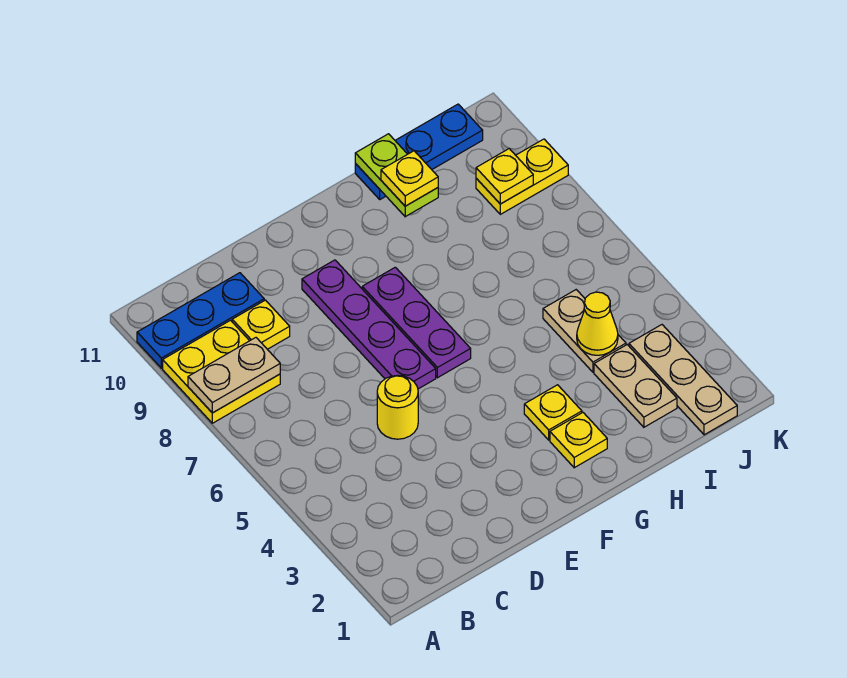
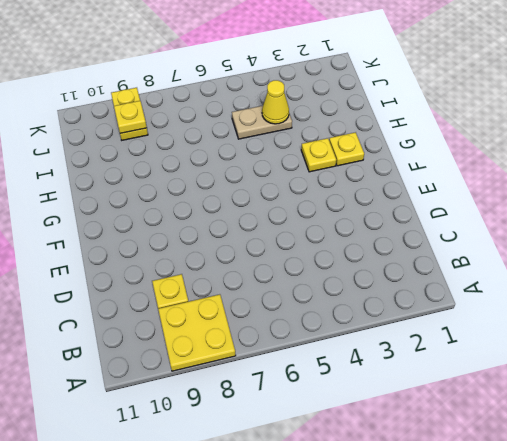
none -> blue 1x3 plate [137,273,264,368]
none -> yellow 1x1 round brick [377,375,418,439]
none -> purple 1x4 plate [302,260,436,389]

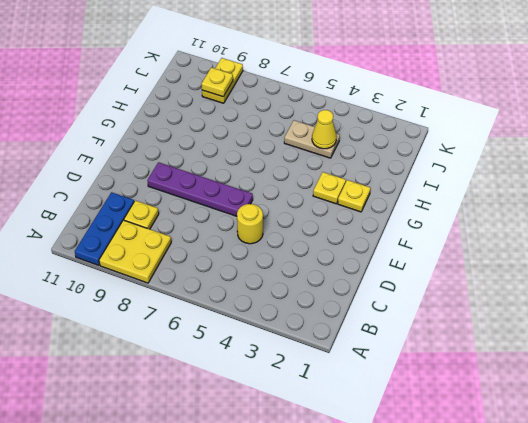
none -> purple 1x3 plate [362,267,471,378]
none -> blue 1x3 plate [355,104,483,199]
none -> tan 1x2 plate [594,345,677,427]

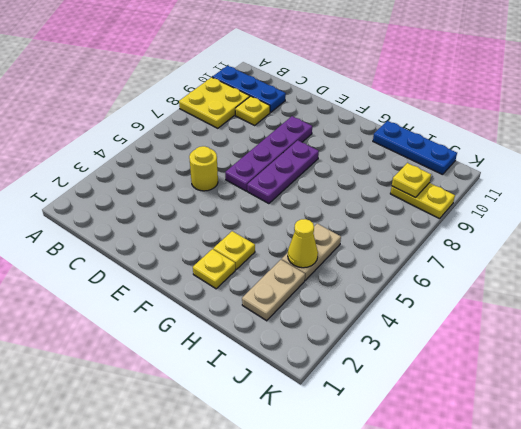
none -> tan 1x3 plate [629,325,737,435]
none -> tan 1x2 plate [188,338,280,413]
none -> lime 1x2 plate [355,134,438,217]

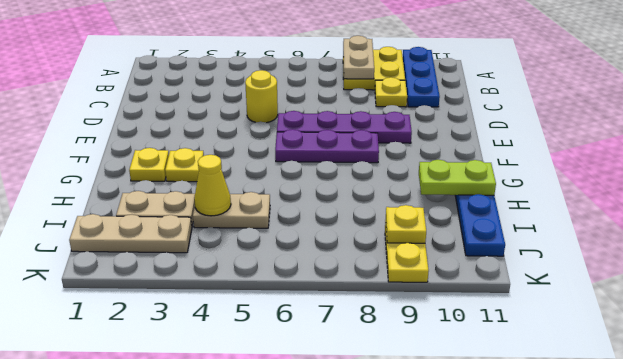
none -> yellow 1x1 plate [381,151,438,206]

